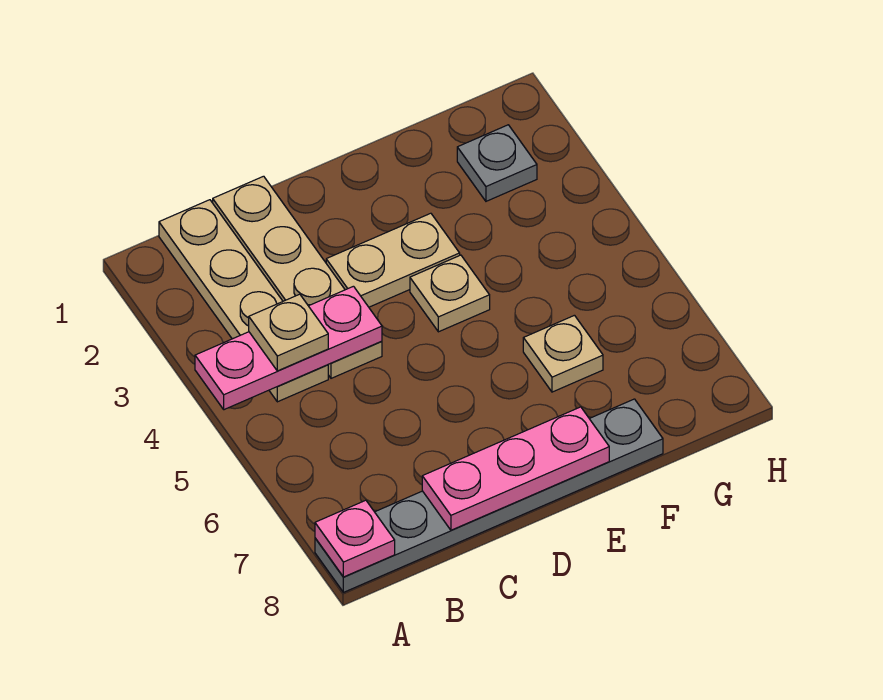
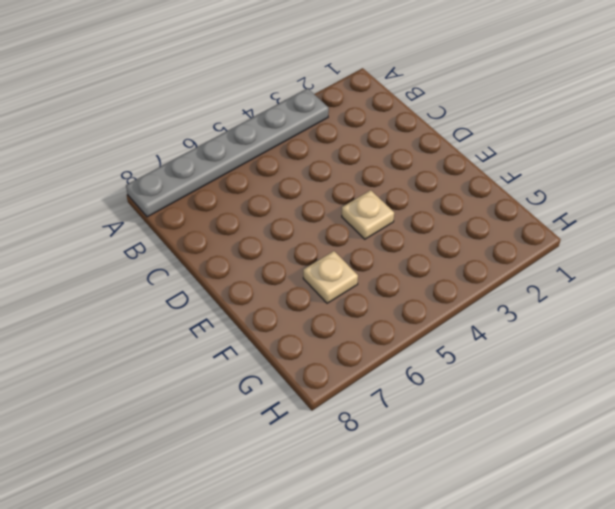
grey 1x6 plate [126,88,329,217] -> grey 1x6 plate turned to [315,399,663,592]
none -> tan 1x4 plate [159,200,328,402]
none -> tan 1x4 plate [213,176,382,378]

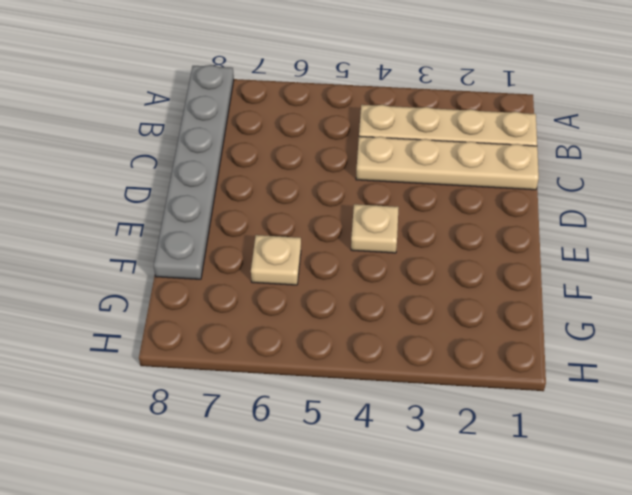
none -> tan 1x2 plate [326,213,460,307]
none -> grey 1x1 plate [457,125,537,201]

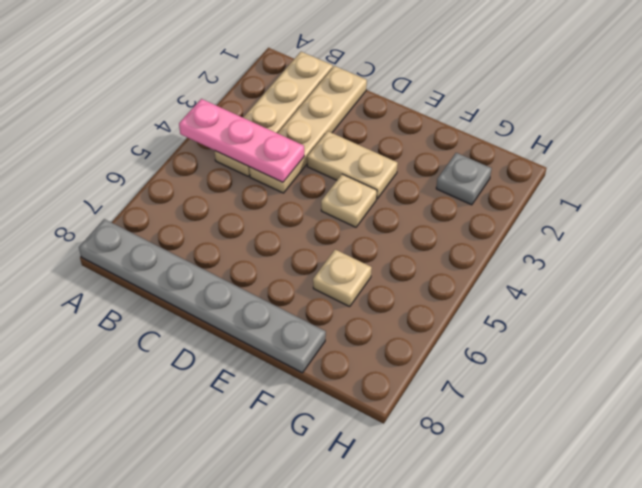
none -> pink 1x1 plate [315,500,395,577]
none -> pink 1x3 plate [422,407,609,530]

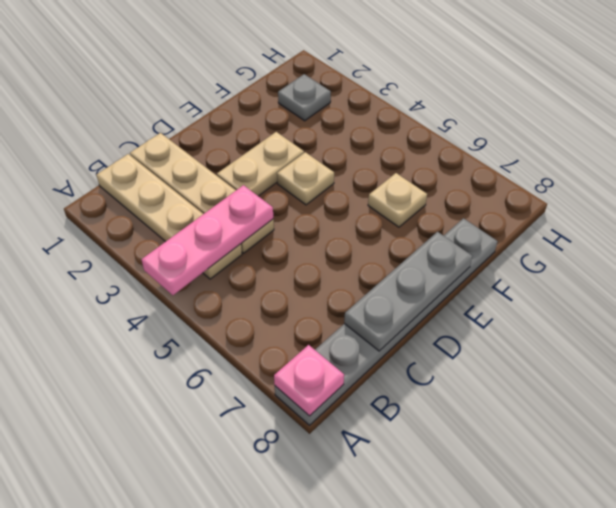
grey 1x3 plate [344,232,472,351] -> pink 1x3 plate [422,407,609,530]
none -> tan 1x1 plate [249,294,328,371]

